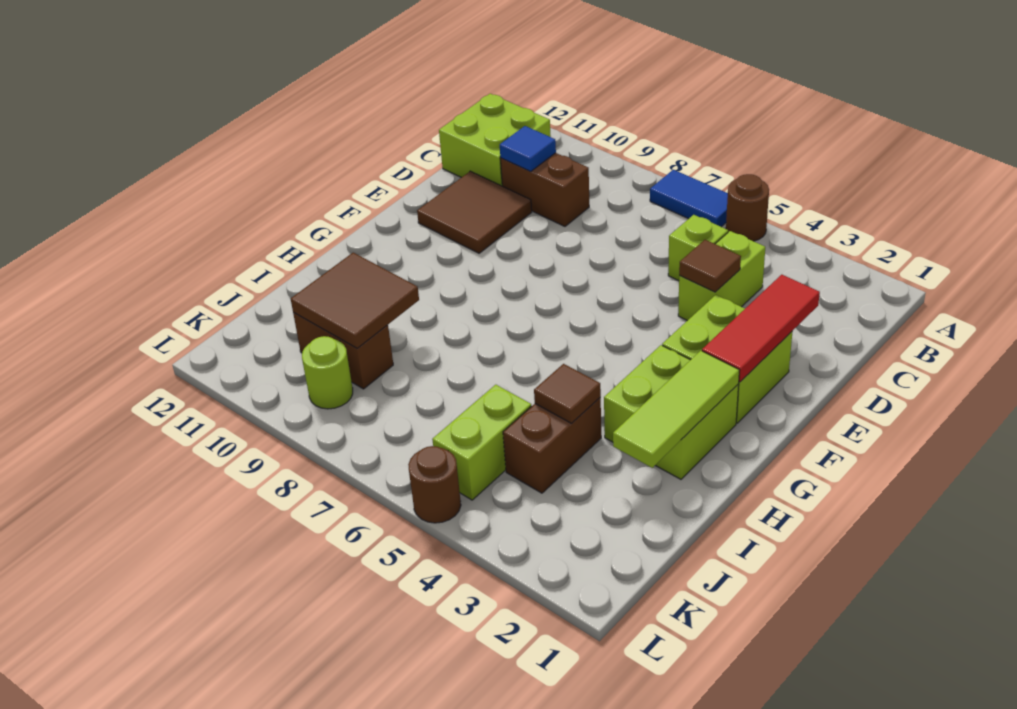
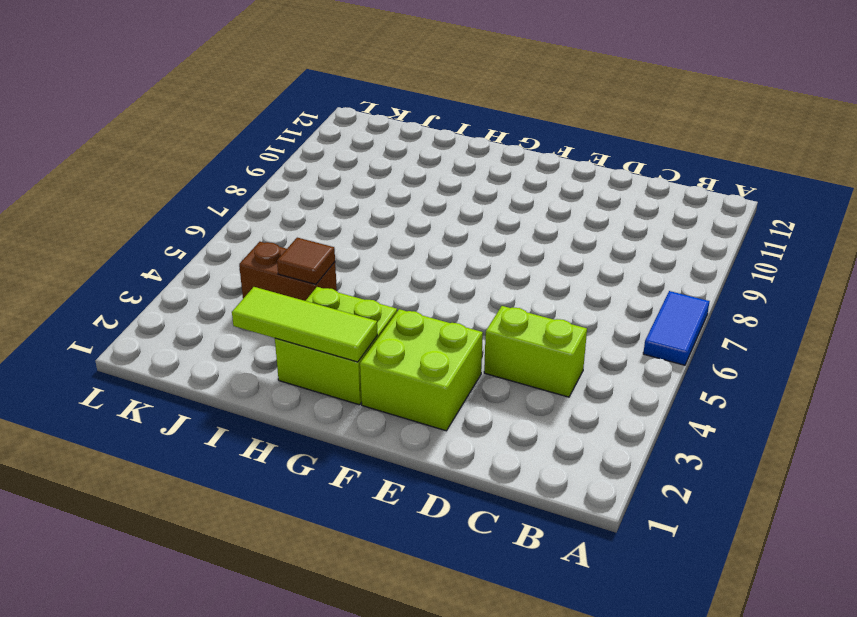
none -> brown 1x1 round brick [726,174,769,241]
none -> lime 2x2 brick [439,94,551,186]
none -> lime 1x1 brick [668,215,728,281]

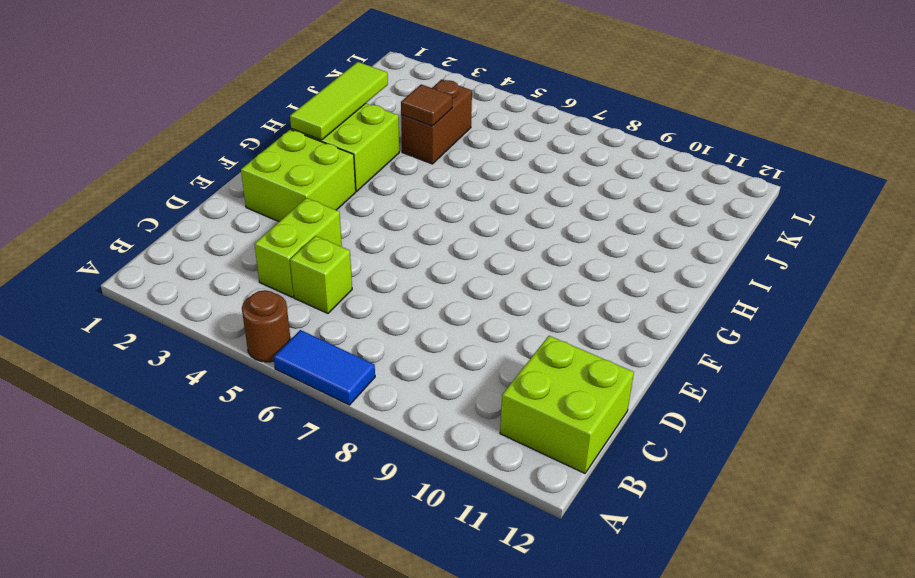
none -> brown 1x2 brick [500,153,589,226]
none -> brown 2x2 tile [417,171,532,253]
none -> lime 1x2 brick [432,385,532,500]

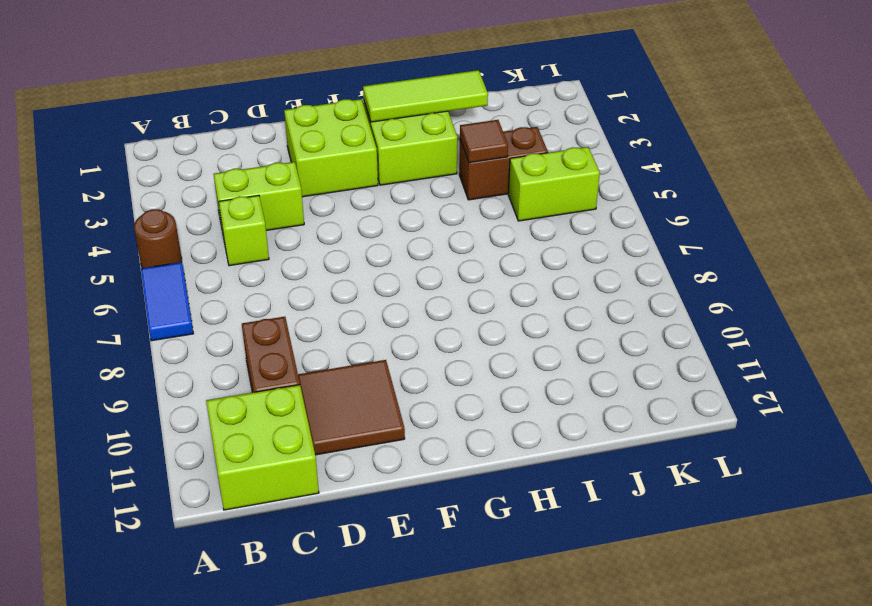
none -> brown 1x2 brick [293,312,393,389]
none -> lime 1x1 round brick [302,336,353,409]
none -> brown 1x1 round brick [408,446,461,523]

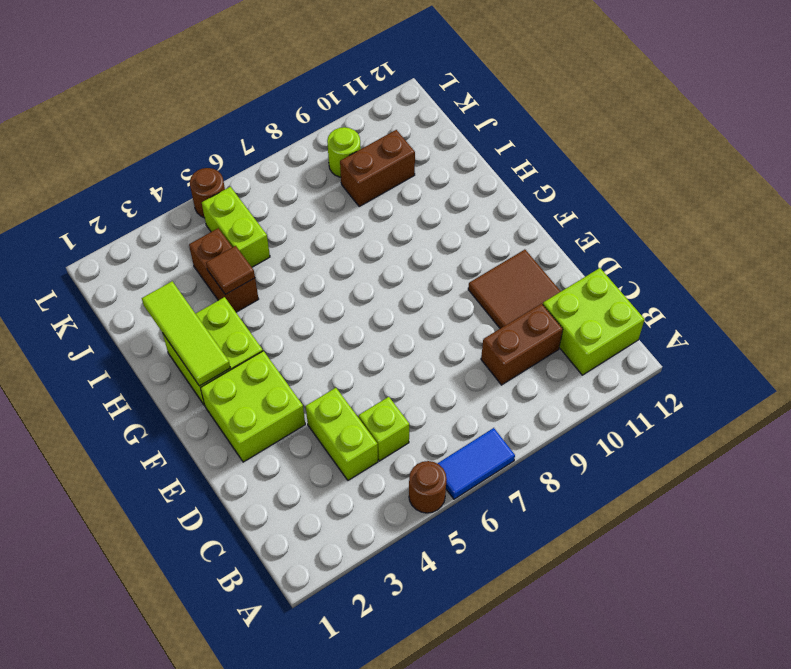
none -> blue 1x1 tile [500,126,556,171]
none -> red 1x3 tile [702,275,820,382]
none -> brown 1x1 tile [679,240,741,292]

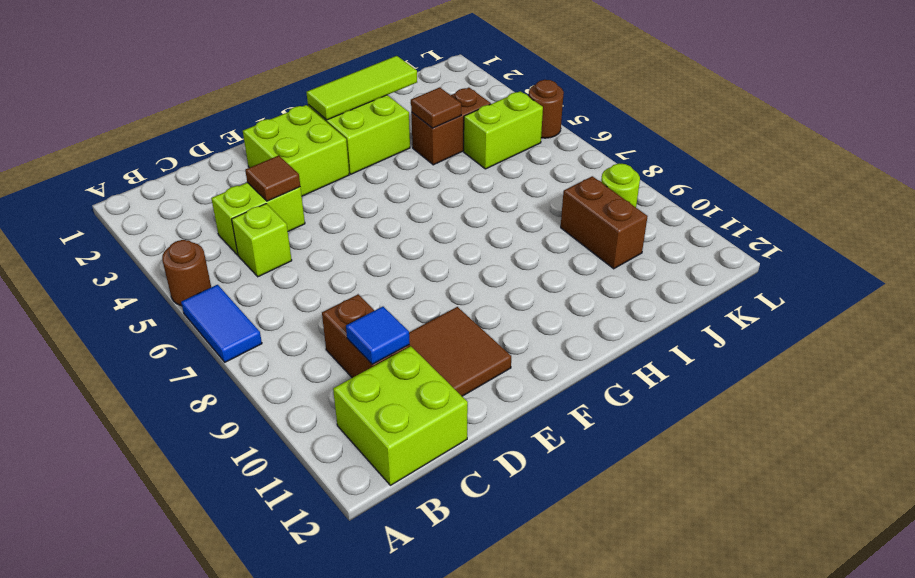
none -> red 1x3 tile [702,275,820,382]
none -> brown 2x2 tile [291,253,419,348]

